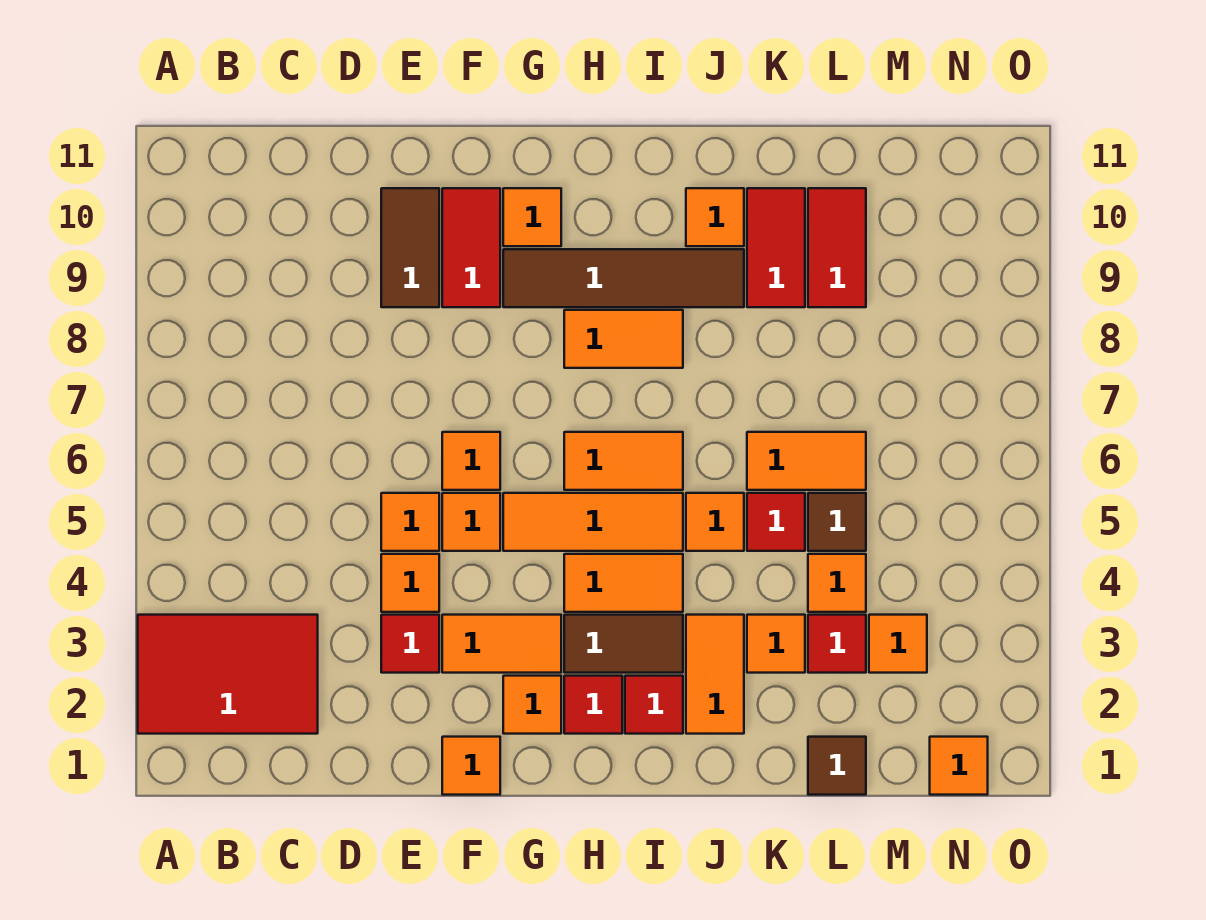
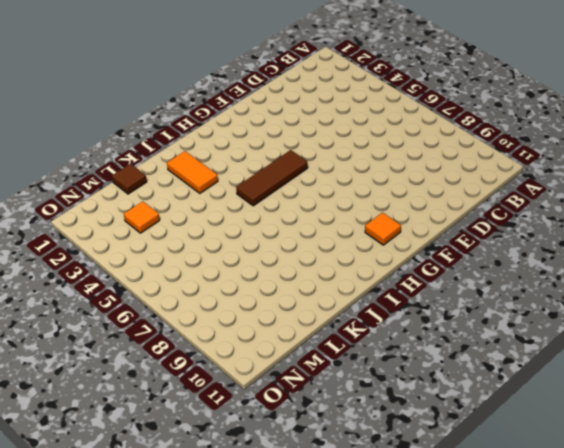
brown 1x3 tile [236,150,308,206] -> orange 1x3 tile [503,493,683,551]
none -> red 2x3 tile [138,615,318,734]
none -> red 1x1 tile [381,615,439,673]
none -> orange 1x1 tile [381,554,439,612]
none -> orange 1x1 tile [381,493,439,551]

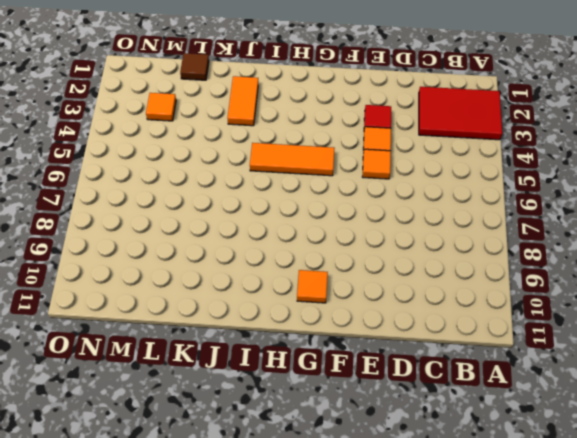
none -> brown 1x2 tile [381,188,439,307]
none -> orange 1x1 tile [442,737,500,795]
none -> orange 1x2 tile [442,615,561,673]
none -> orange 1x1 tile [442,493,500,551]

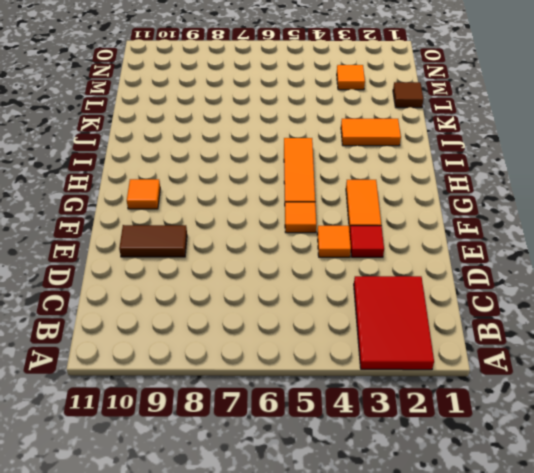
none -> orange 1x1 tile [381,493,439,551]
none -> orange 1x1 tile [442,737,500,795]
none -> orange 1x1 tile [442,432,500,490]
none -> red 1x2 tile [442,188,500,307]

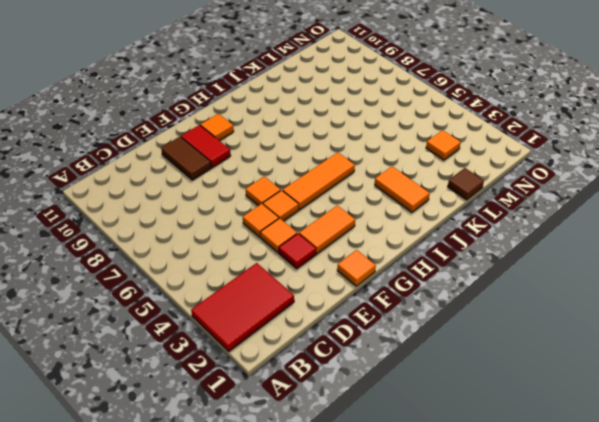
none -> orange 1x1 tile [503,676,561,734]
none -> brown 1x4 tile [503,249,744,307]
none -> red 1x1 tile [564,676,622,734]
none -> brown 1x2 tile [564,615,683,673]

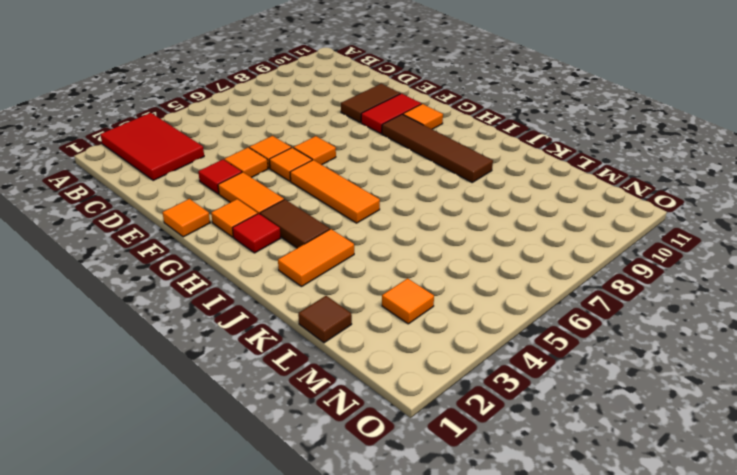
none -> orange 1x2 tile [564,554,683,612]
none -> orange 1x2 tile [564,432,683,490]
none -> orange 1x2 tile [564,310,683,368]
none -> red 1x1 tile [625,676,683,734]

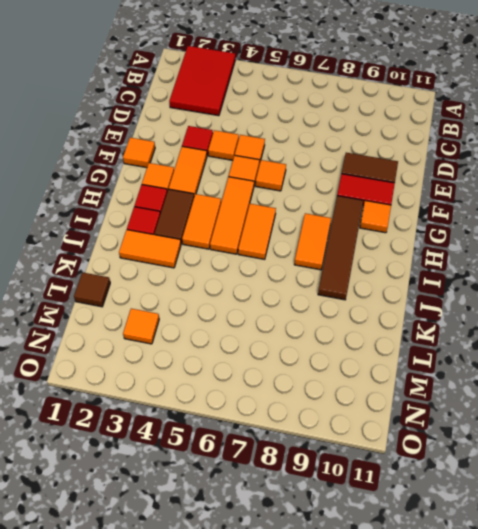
none -> orange 1x1 tile [686,493,744,551]
none -> orange 1x1 tile [686,188,744,246]
none -> orange 1x1 tile [747,615,805,673]
none -> red 1x1 tile [747,493,805,551]

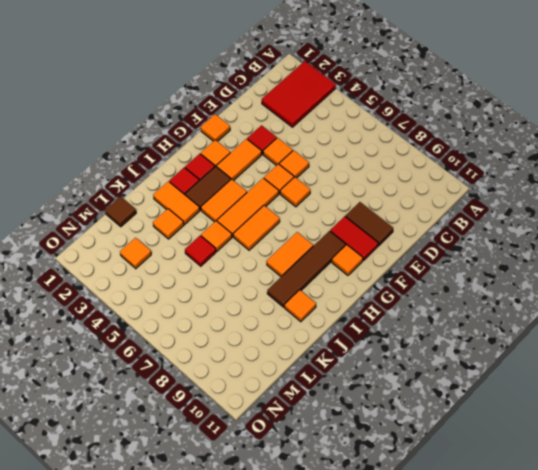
none -> orange 1x2 tile [747,432,866,490]
none -> red 1x2 tile [747,188,805,307]
none -> red 1x1 tile [808,615,866,673]
none -> orange 1x1 tile [808,554,866,612]

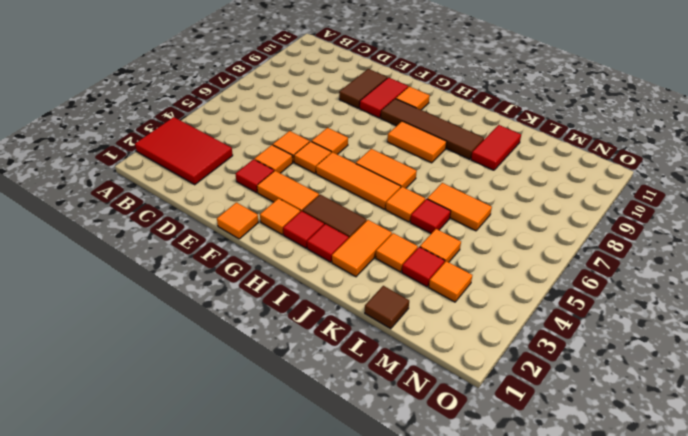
none -> orange 1x2 tile [564,554,683,612]
none -> orange 1x1 tile [686,188,744,246]
none -> brown 1x1 tile [808,493,866,551]
none -> red 1x2 tile [808,188,866,307]

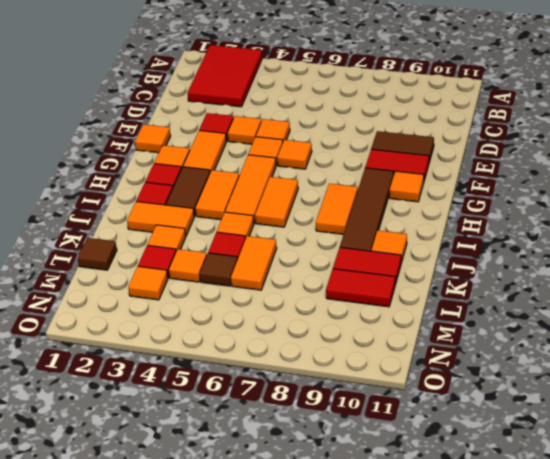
none -> orange 1x1 tile [930,737,988,795]

